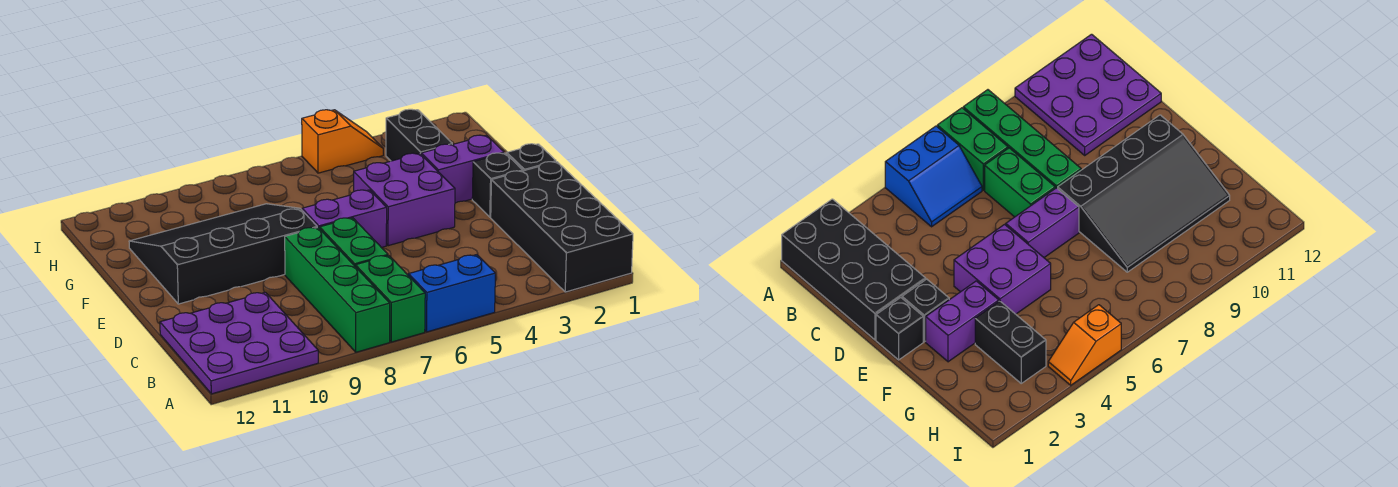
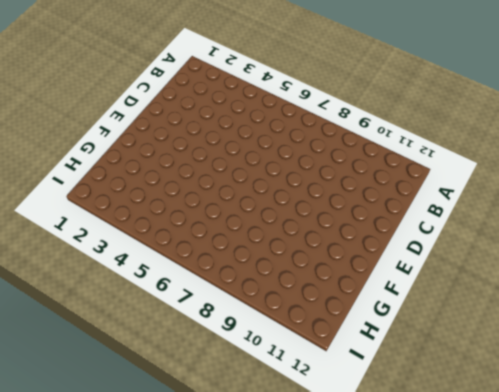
none -> black 2x4 brick [491,162,633,292]
none -> blue 2x2 slope [407,255,495,332]
none -> green 1x2 brick [356,256,425,342]

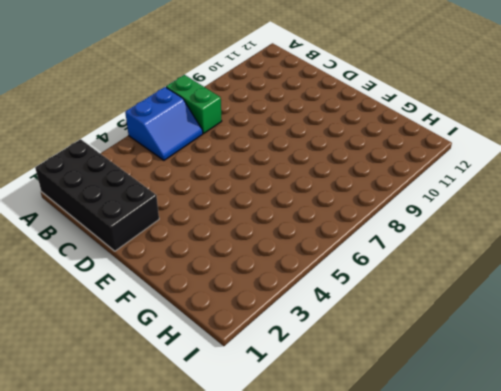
none -> green 1x4 brick [285,227,390,352]
none -> purple 3x3 plate [160,292,318,394]
none -> green 1x2 brick [320,218,388,267]

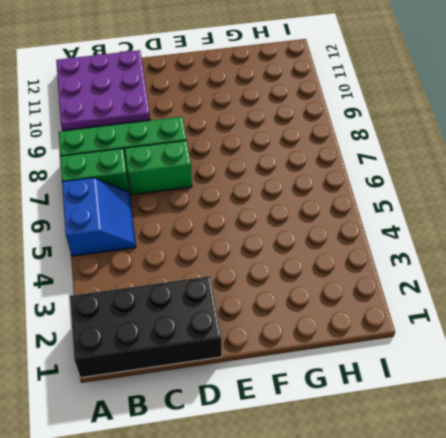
none -> black 1x1 brick [507,144,556,171]
none -> black 1x1 brick [472,153,523,217]
none -> purple 2x2 brick [354,153,455,246]

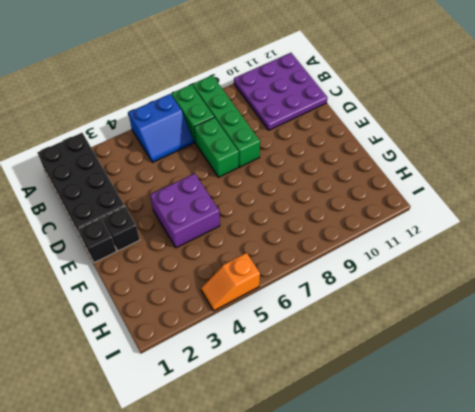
none -> purple 1x2 brick [302,190,387,248]
none -> black 3x4 slope [129,204,317,304]
none -> purple 1x2 brick [421,135,504,203]

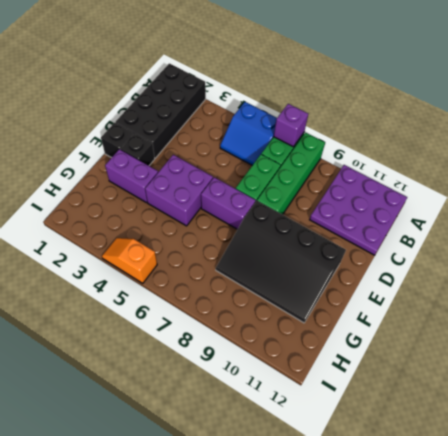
purple 1x1 brick [274,104,308,147] -> none
none -> black 1x2 brick [386,109,452,161]

